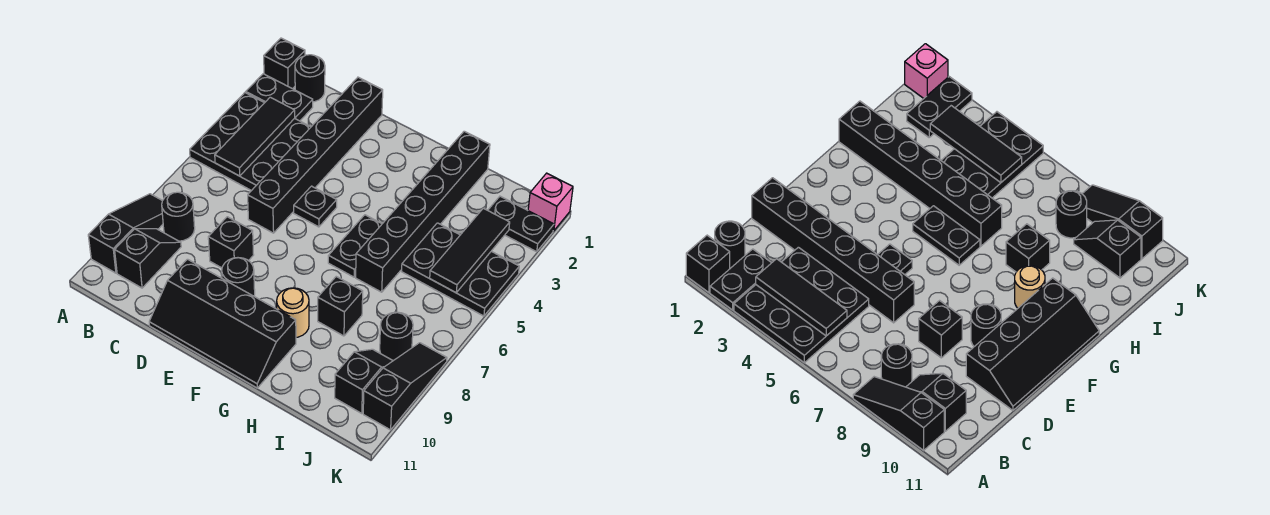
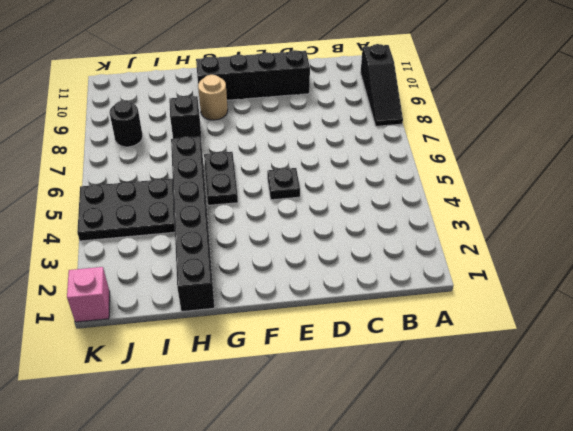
none -> black 1x1 brick [264,38,305,89]
none -> black 1x2 plate [246,74,313,121]
none -> black 3x3 plate [190,93,311,191]

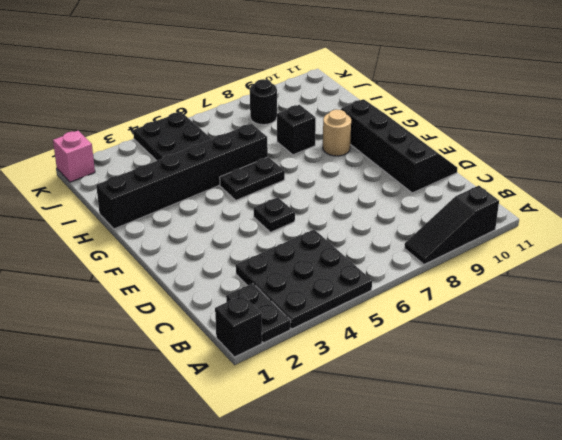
none -> black 1x1 round brick [295,55,325,102]
none -> black 1x1 round brick [162,192,195,241]
none -> black 1x2 slope [115,229,181,288]

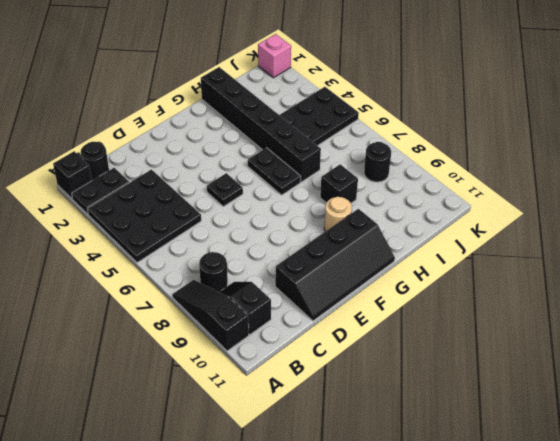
none -> black 1x6 brick [248,77,383,233]
none -> black 1x1 brick [208,217,254,268]
none -> black 1x1 round brick [222,258,255,296]

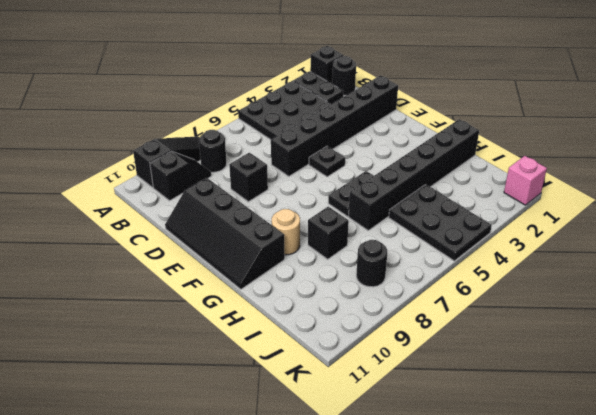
none -> black 1x1 round brick [222,258,255,296]
none -> black 1x2 plate [488,196,554,252]
none -> black 1x2 slope [335,349,393,414]

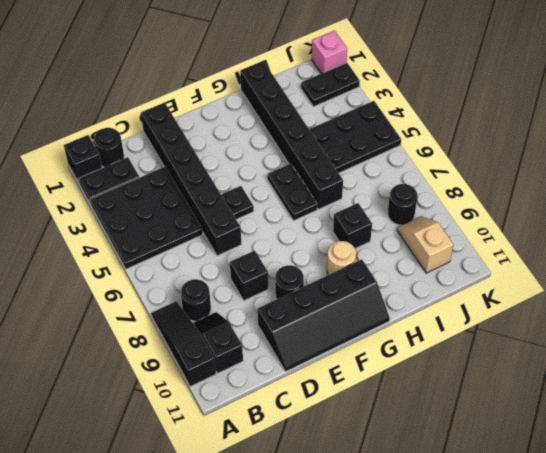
tan 1x2 slope [397,216,453,273] -> black 1x2 slope [335,349,393,414]
none -> black 1x3 slope [363,343,447,430]
none -> black 1x3 tile [215,97,295,176]
none -> black 1x3 tile [430,208,510,293]

